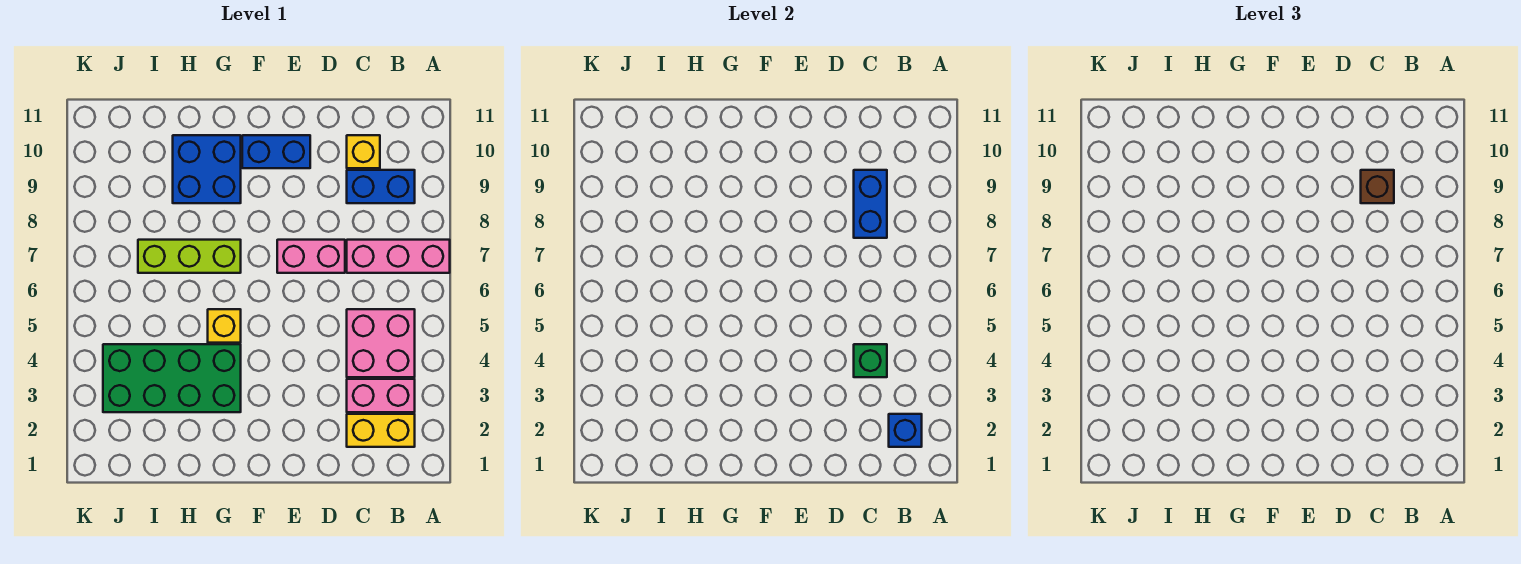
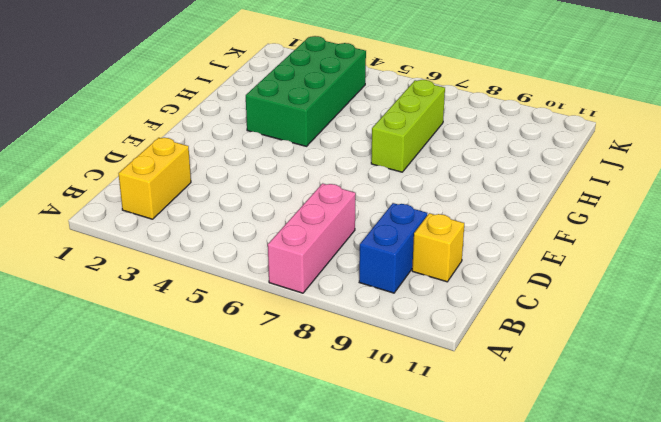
none -> pink 1x2 brick [347,379,415,412]
none -> pink 2x2 brick [347,309,415,377]
none -> pink 1x2 brick [277,240,345,273]

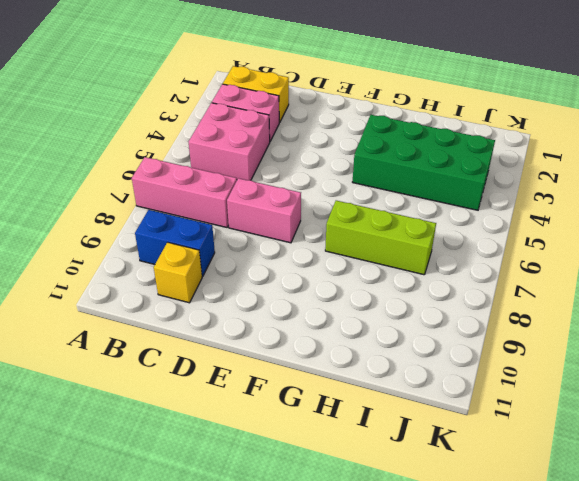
none -> blue 1x2 brick [242,135,310,168]
none -> yellow 1x1 brick [208,309,241,343]
none -> blue 2x2 brick [173,135,241,203]

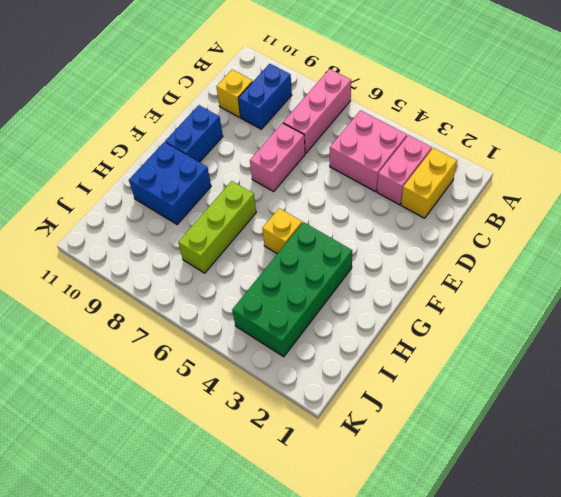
none -> blue 1x1 brick [889,414,922,447]
none -> green 1x1 brick [854,344,887,377]
none -> blue 1x2 brick [854,170,887,238]

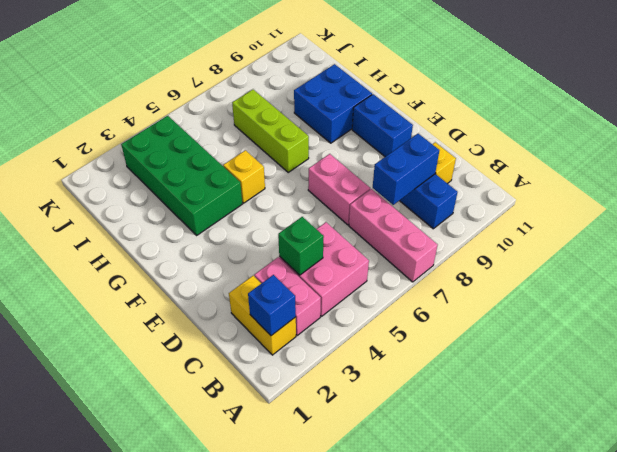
none -> brown 1x1 brick [1361,170,1394,203]

